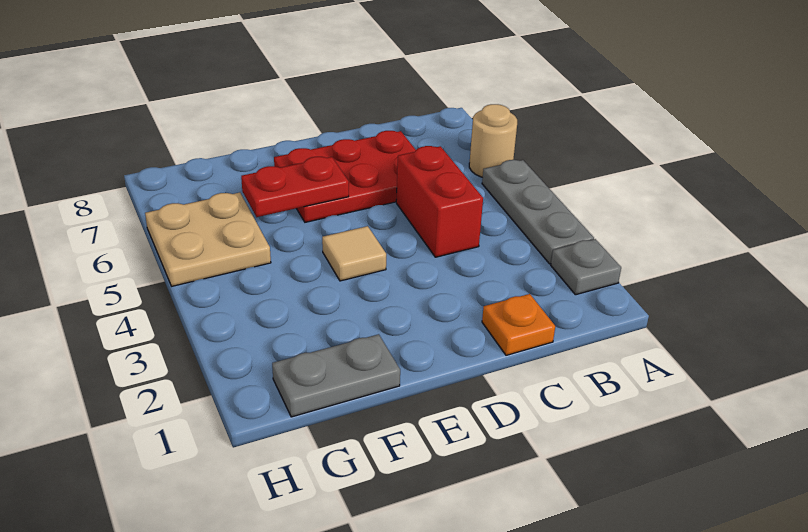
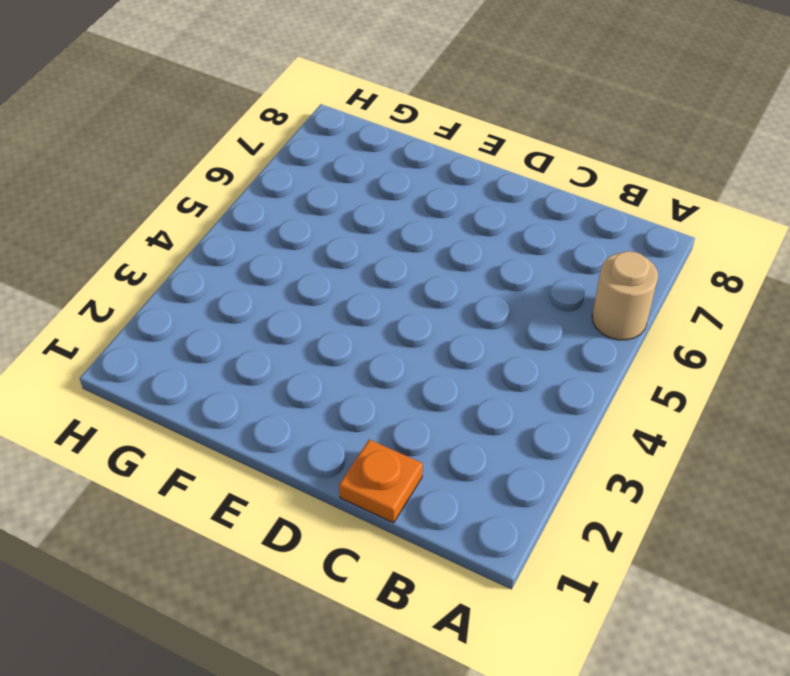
none -> grey 1x1 plate [551,239,621,295]
none -> grey 1x3 plate [482,160,594,264]

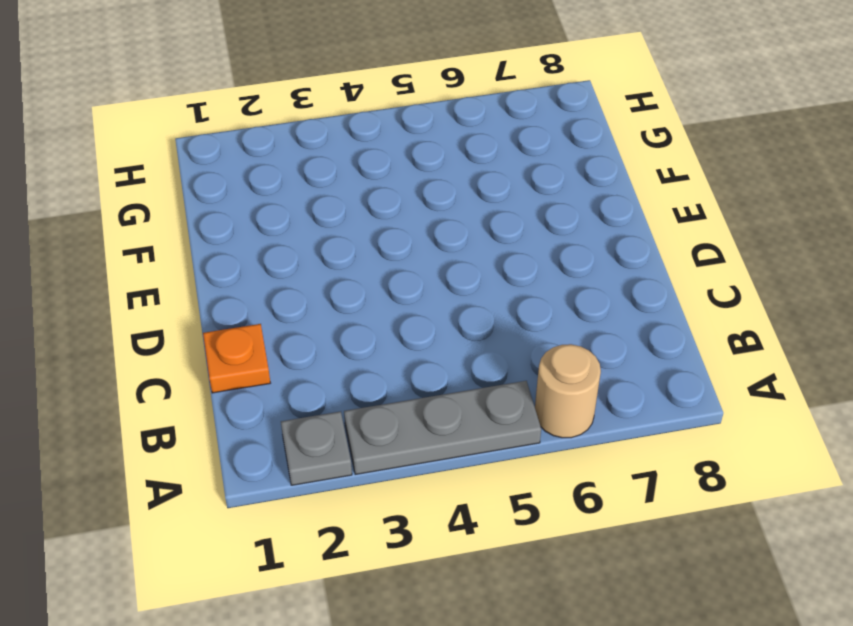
none -> red 1x2 brick [396,146,483,257]
none -> red 2x3 plate [274,131,416,222]

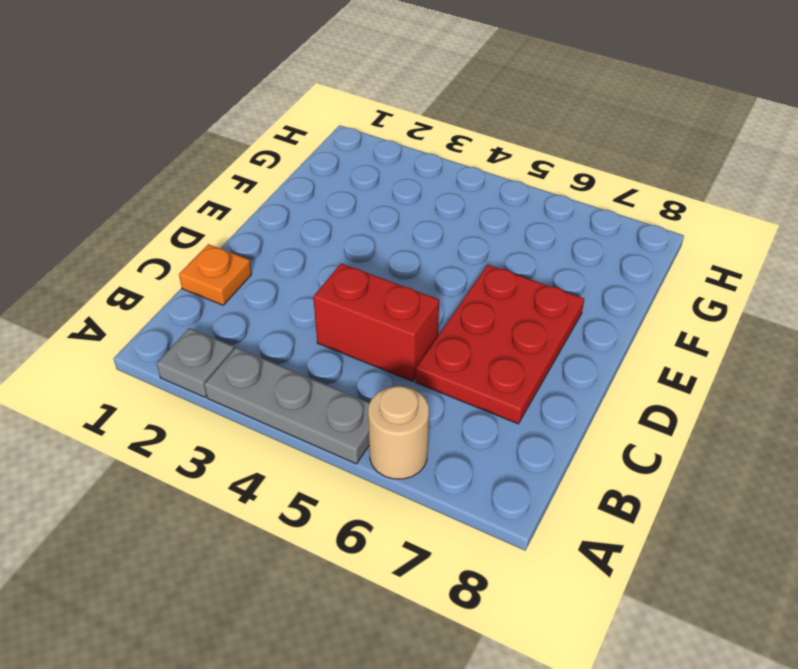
none -> tan 1x1 tile [322,226,386,281]
none -> grey 1x2 plate [272,334,400,417]

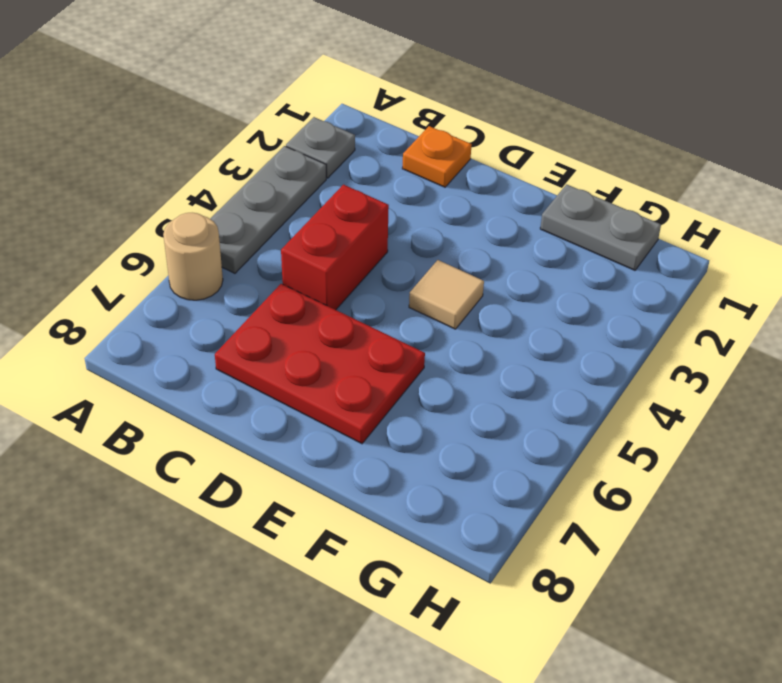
none -> tan 2x2 plate [145,193,271,286]
none -> red 1x2 plate [241,157,349,217]

